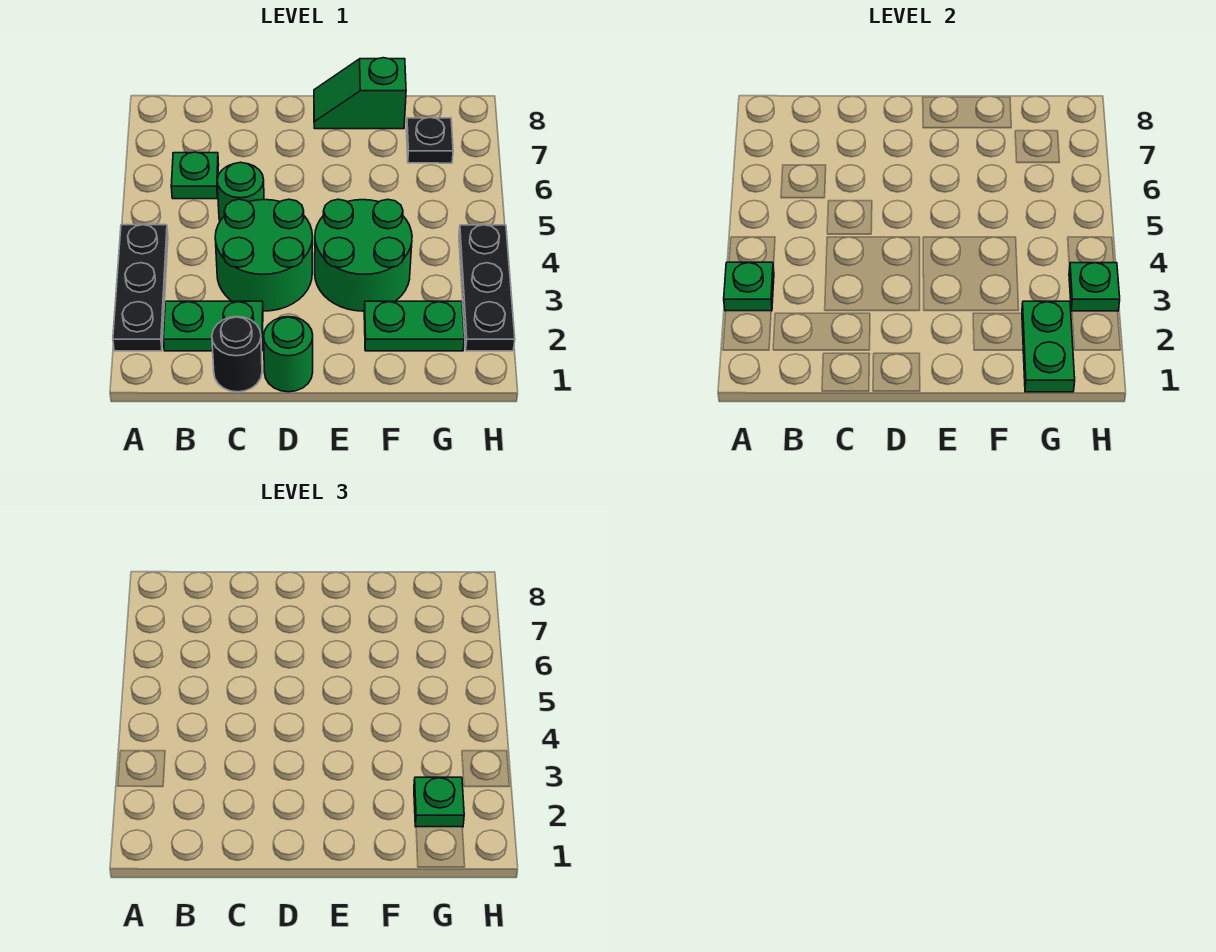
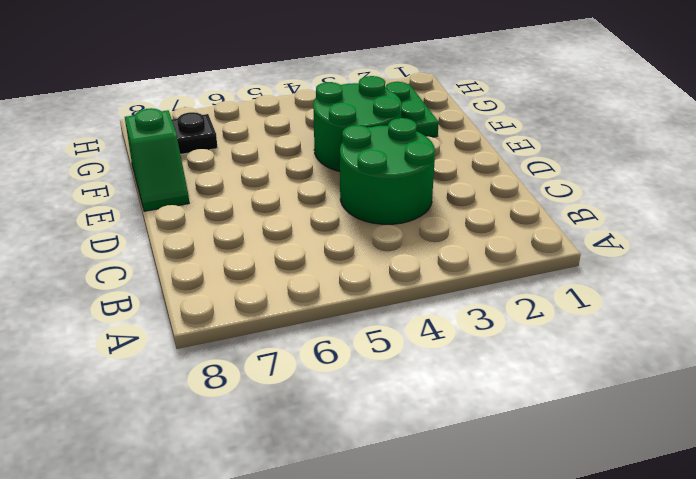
none -> black 1x3 plate [113,225,168,351]
none -> green 1x2 plate [163,301,263,351]
none -> green 1x1 plate [171,152,219,199]

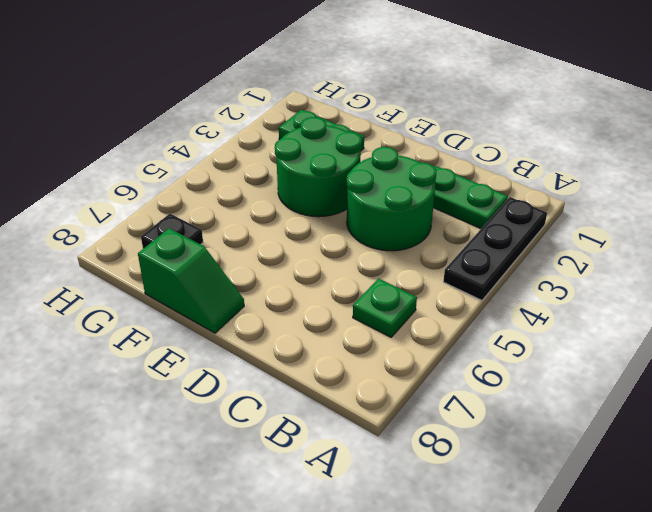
none -> black 1x1 round brick [212,317,262,392]
none -> green 1x1 round brick [217,162,264,221]
none -> green 1x1 round brick [264,317,313,392]

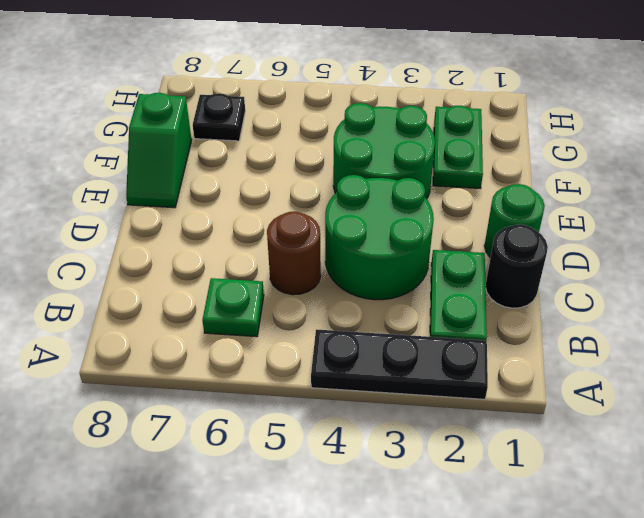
brown 1x1 round brick [267,211,321,295] -> green 1x1 round brick [217,162,264,221]
none -> black 1x3 plate [459,225,515,351]
none -> green 1x1 plate [724,262,774,311]
none -> green 1x2 plate [1022,301,1075,392]

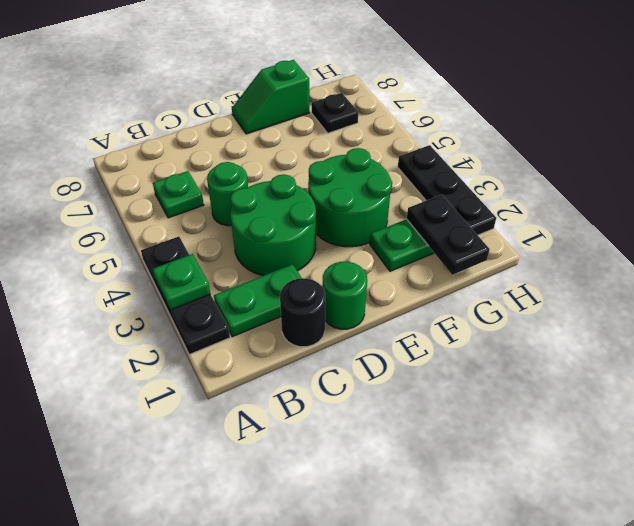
black 1x2 plate [407,195,490,275] -> green 1x2 plate [1022,301,1075,392]
none -> green 1x1 plate [1069,263,1120,311]
none -> green 1x1 plate [414,777,464,827]

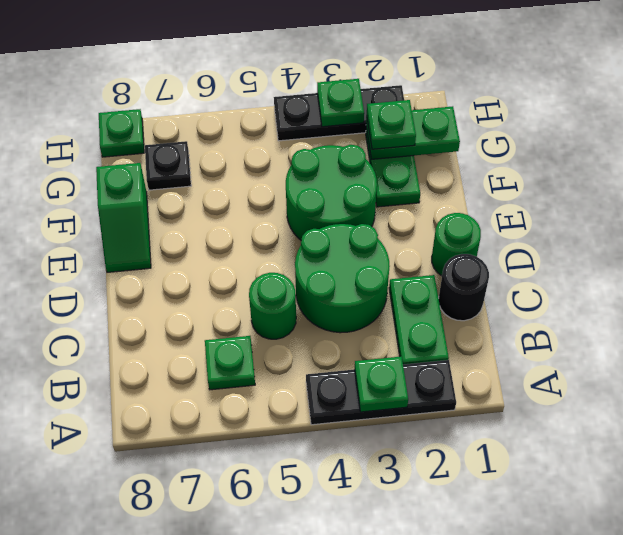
green 1x1 plate [99,109,144,157] -> none

